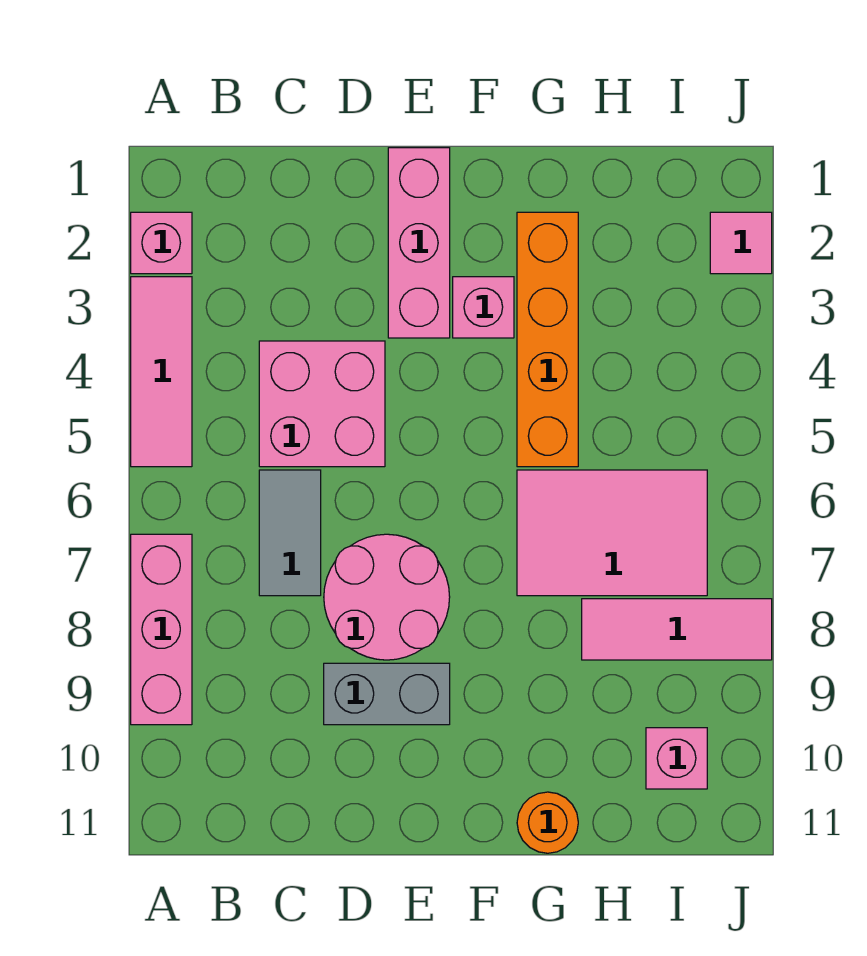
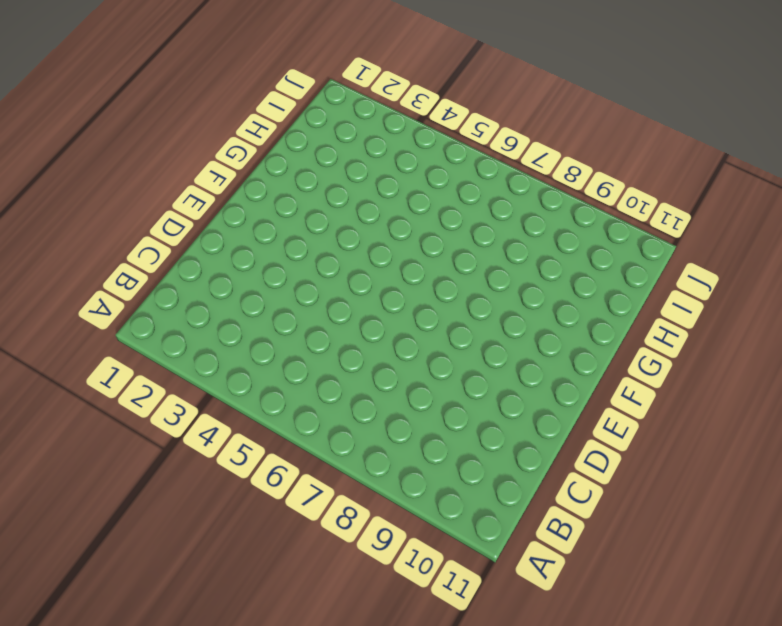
none -> pink 1x1 brick [131,212,192,274]
none -> pink 1x3 tile [131,277,192,467]
none -> pink 1x3 brick [131,534,192,725]

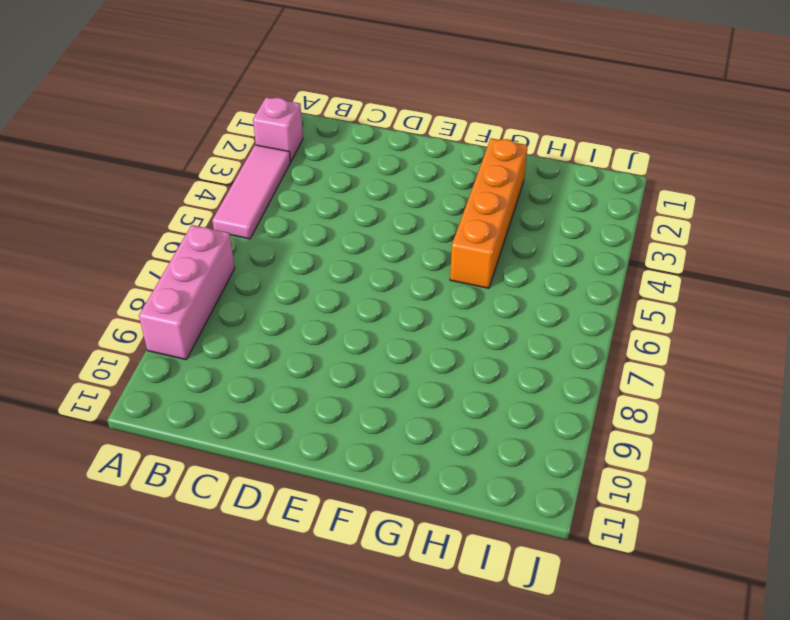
none -> pink 2x2 brick [259,341,385,467]
none -> grey 1x2 tile [259,470,321,596]
none -> pink 2x2 round brick [324,534,450,660]

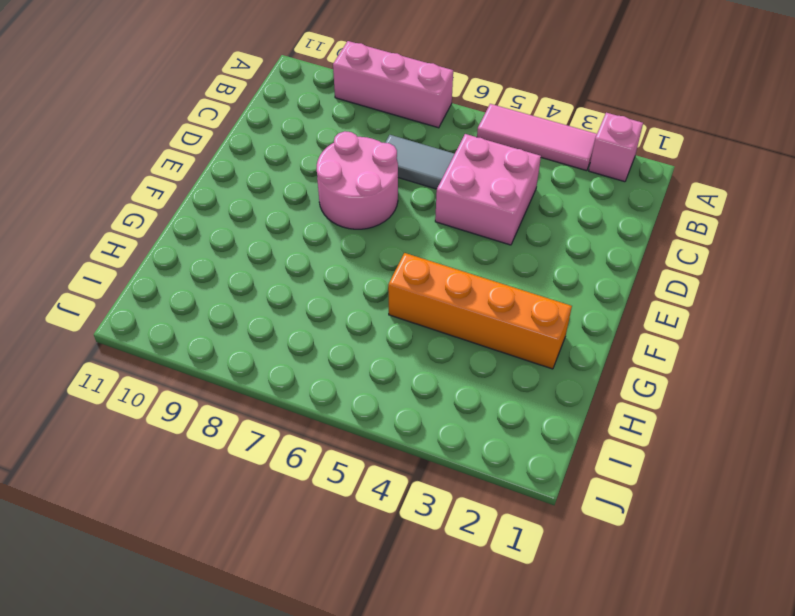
none -> grey 1x2 brick [324,663,450,725]
none -> pink 1x3 brick [388,148,450,338]
none -> pink 1x1 brick [453,277,514,338]

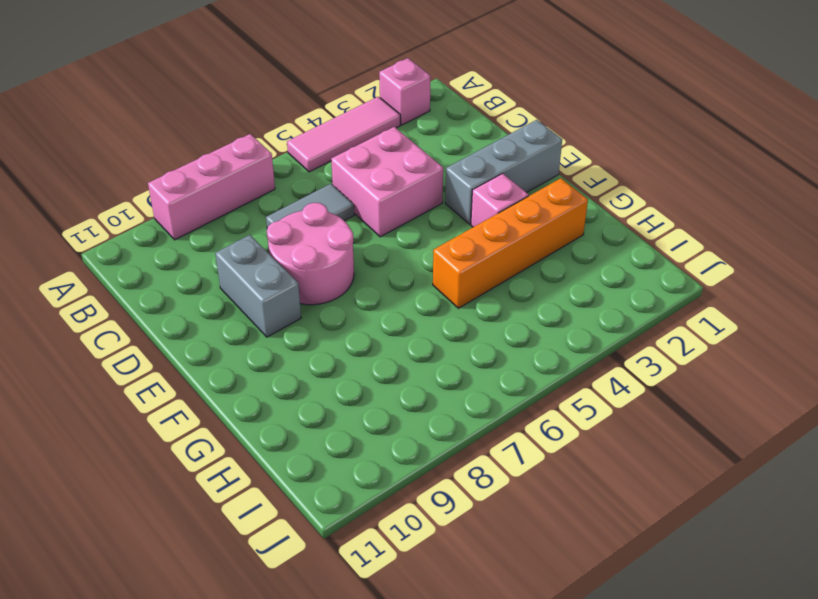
grey 1x3 brick [445,120,562,224] -> pink 1x3 brick [388,148,450,338]
none -> pink 2x3 tile [517,470,707,596]
none -> orange 1x1 round brick [517,792,578,853]
none -> pink 1x3 tile [582,599,772,660]

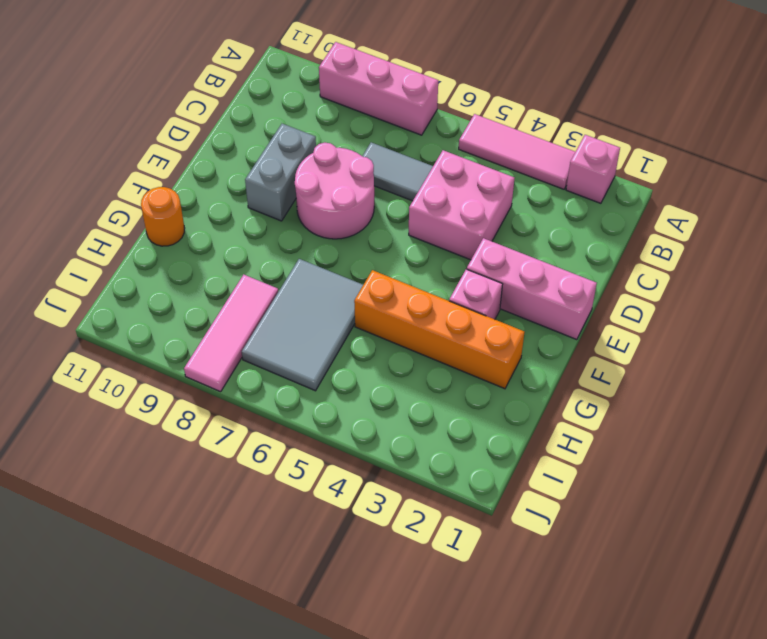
grey 2x3 tile [242,259,363,391] -> pink 2x3 tile [517,470,707,596]
none -> pink 1x1 brick [646,728,707,789]
none -> pink 1x1 tile [710,212,772,274]

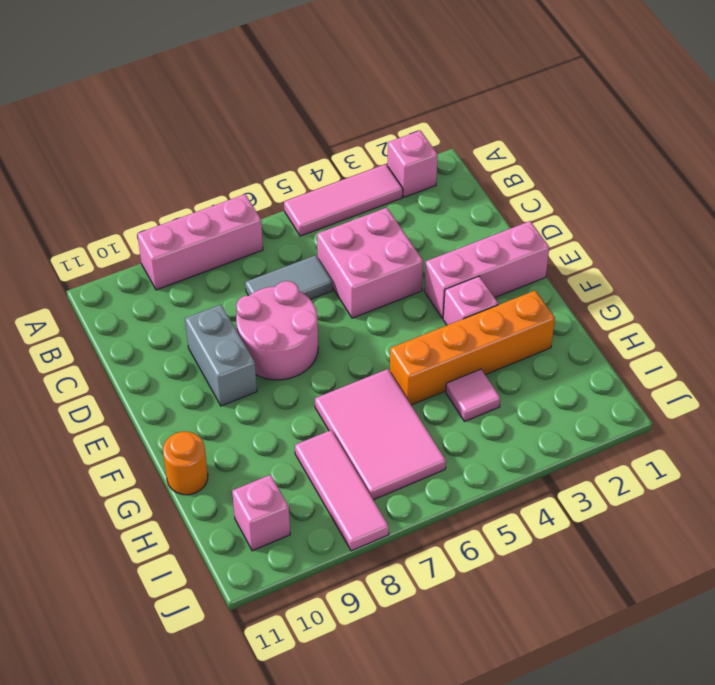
pink 1x1 tile [446,369,500,421] -> pink 1x1 tile moved to [710,212,772,274]

